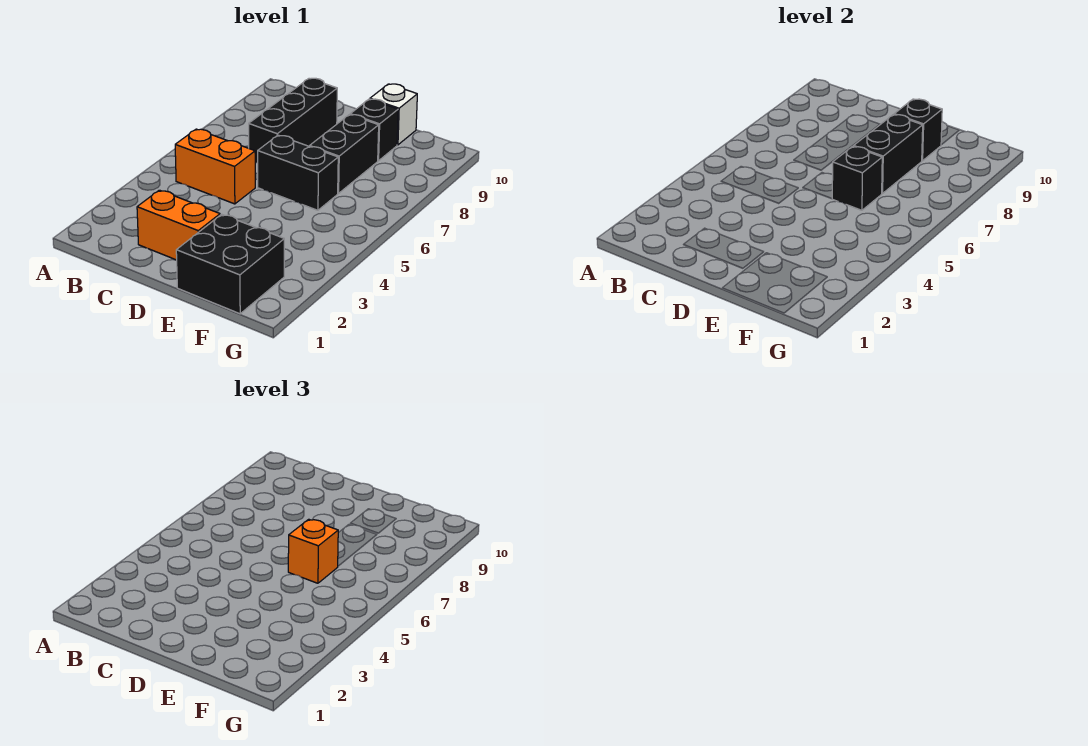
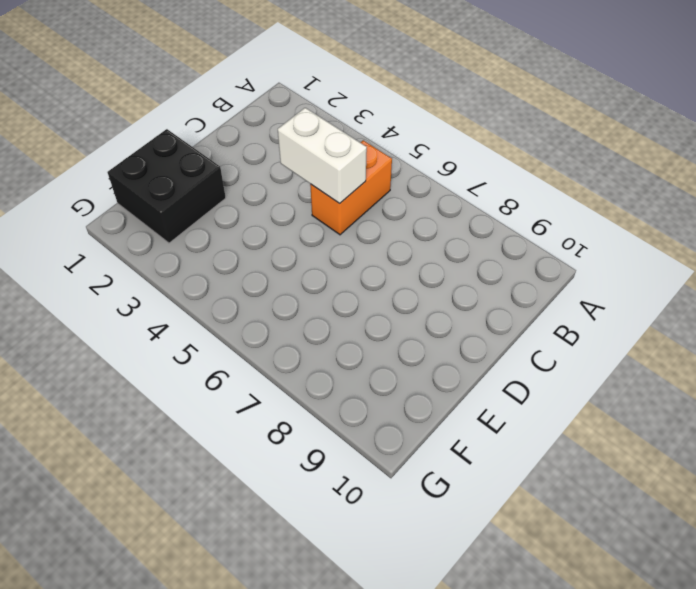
white 1x2 brick [278,108,367,203] -> none
none -> orange 1x2 brick [137,190,220,260]
none -> black 1x3 brick [249,78,337,163]
none -> black 1x2 brick [258,135,338,210]

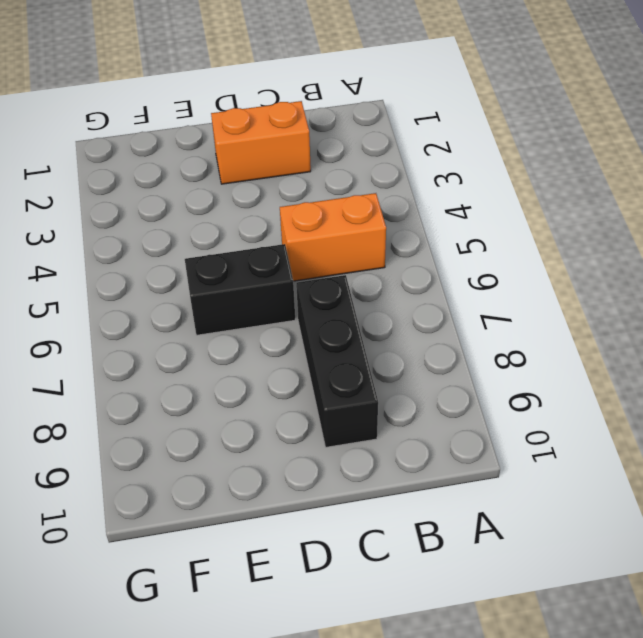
none -> black 2x2 brick [176,214,284,314]
none -> black 1x2 brick [310,115,379,193]
none -> black 1x1 brick [350,99,398,161]

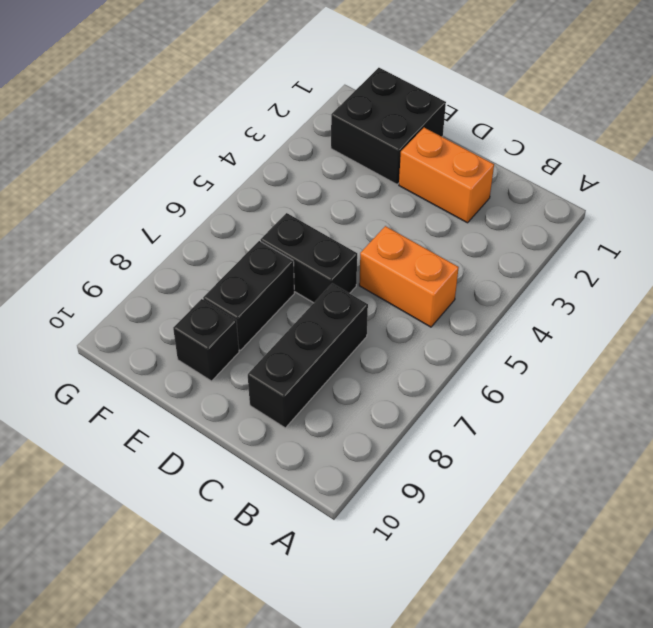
none -> white 1x1 brick [370,84,417,145]
none -> black 1x1 brick [832,146,882,210]
none -> black 1x2 brick [854,115,923,193]

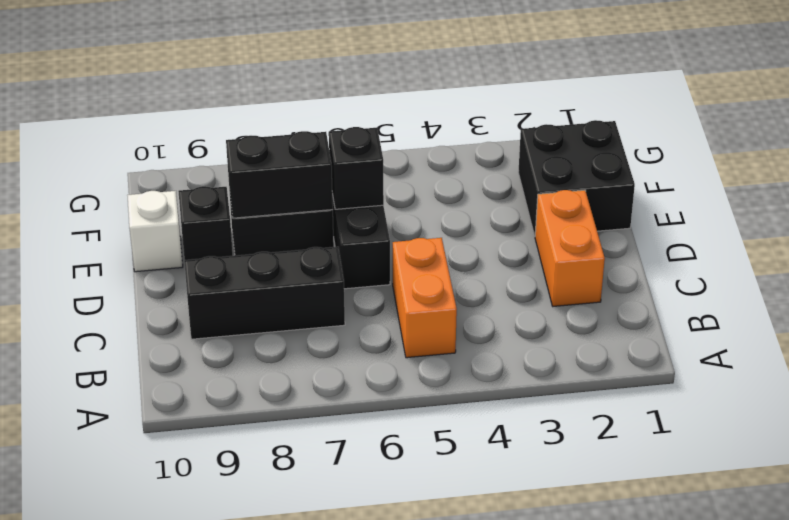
none -> black 1x1 brick [894,99,942,161]
none -> orange 1x1 brick [288,519,338,583]

